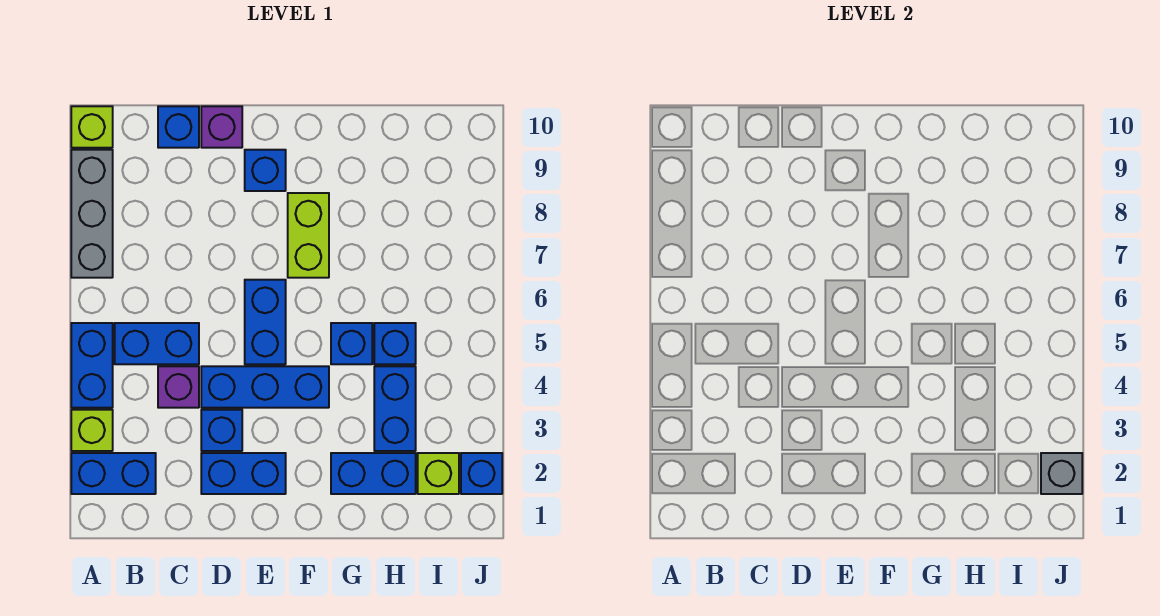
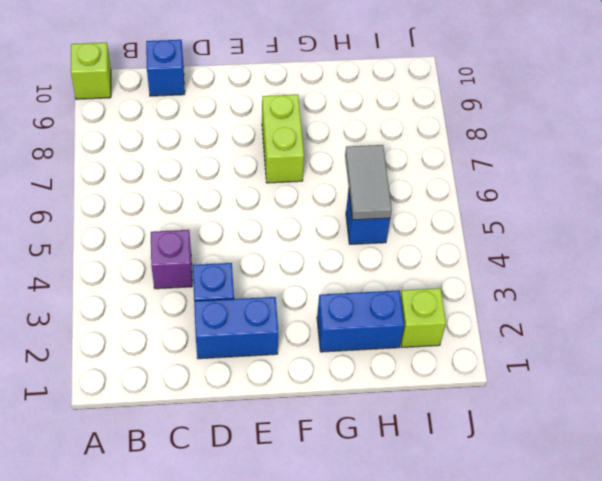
grey 1x2 tile [345,145,392,220] -> none
none -> blue 1x2 brick [71,453,156,494]
none -> lime 1x1 brick [71,410,113,451]
none -> blue 1x2 brick [71,323,113,408]

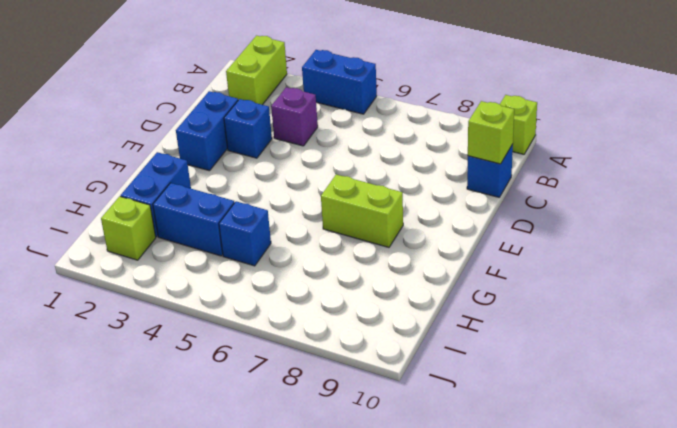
lime 1x2 brick [226,36,287,105] -> blue 1x2 brick [71,453,156,494]
lime 1x1 brick [468,101,514,164] -> lime 1x1 brick moved to [71,410,113,451]
none -> grey 1x3 brick [71,150,113,278]
none -> blue 1x2 brick [115,323,199,364]
none -> blue 1x3 brick [201,366,329,408]

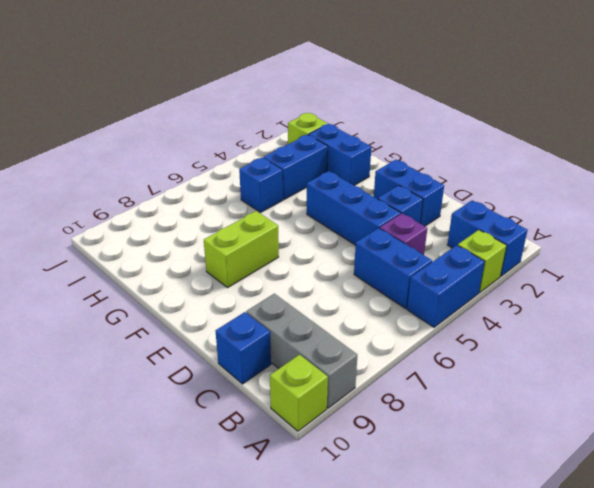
grey 1x3 brick [246,294,357,408] -> grey 1x3 brick turned to [71,150,113,278]
none -> purple 1x1 brick [201,106,242,148]
none -> blue 1x2 brick [245,280,286,364]
none -> blue 1x1 brick [245,150,286,191]

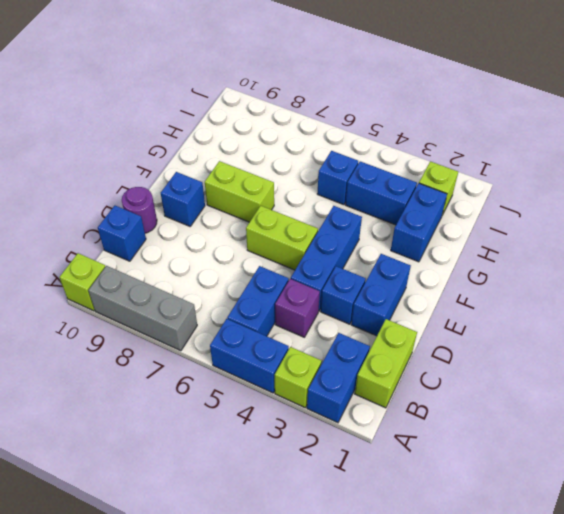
lime 1x2 brick [355,319,417,408] -> none
purple 1x1 round brick [122,187,157,233] -> purple 1x1 brick [201,106,242,148]
lime 1x2 brick [246,206,318,270] -> blue 1x2 brick [245,280,286,364]
none -> blue 1x1 brick [331,323,372,364]
none -> blue 1x1 brick [461,453,502,494]
none -> grey 1x1 brick [1041,453,1082,494]

